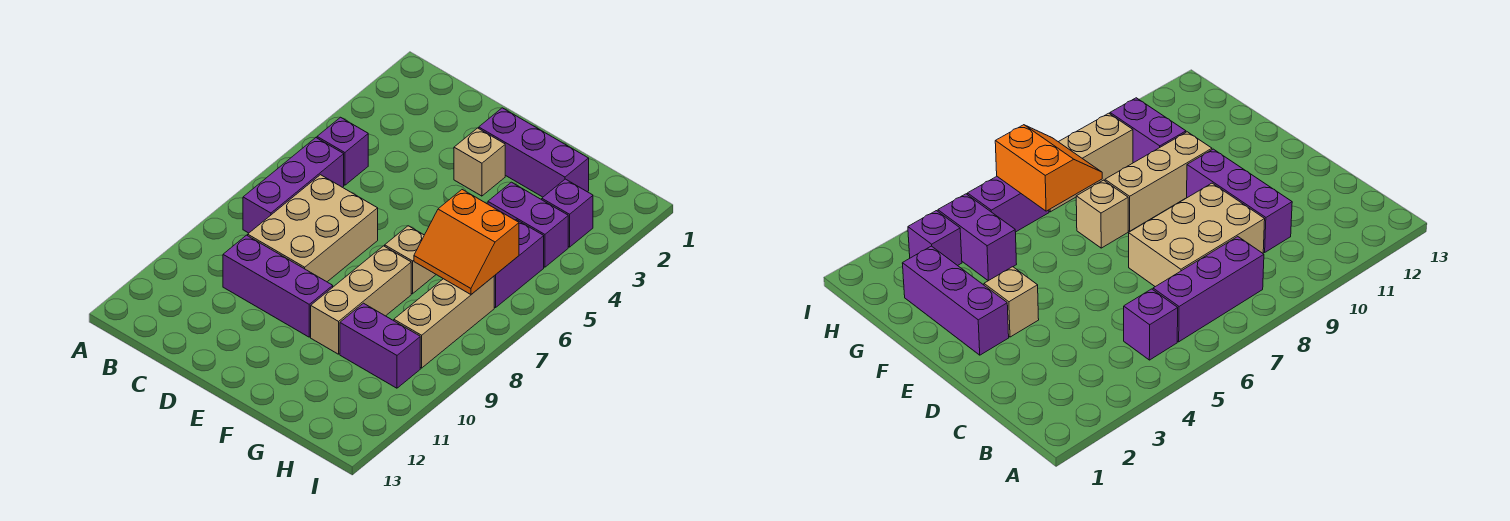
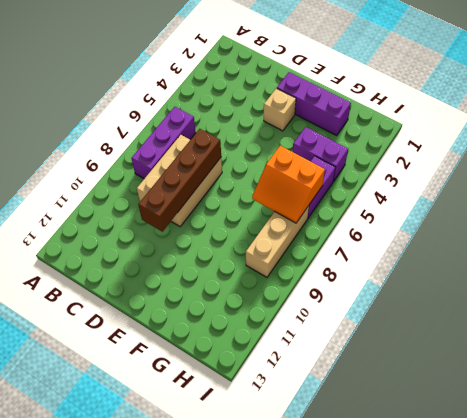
brown 1x4 brick [138,129,221,232] -> none
none -> purple 1x1 brick [317,117,368,185]
none -> purple 1x3 brick [223,235,333,337]
none -> tan 1x1 brick [385,226,436,294]

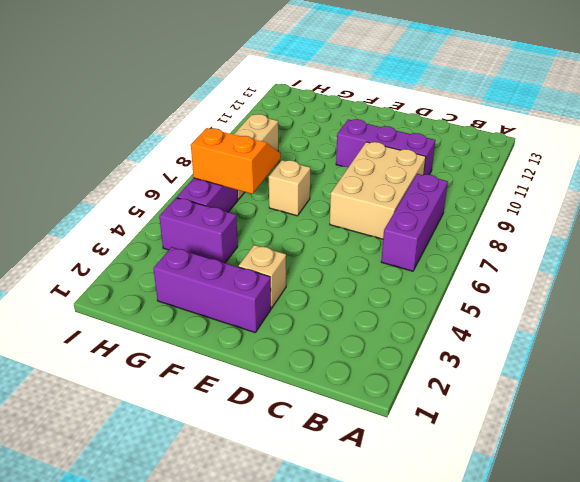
none -> purple 1x1 brick [317,117,368,185]
none -> tan 1x3 brick [311,246,411,354]
none -> purple 1x2 brick [340,303,420,388]

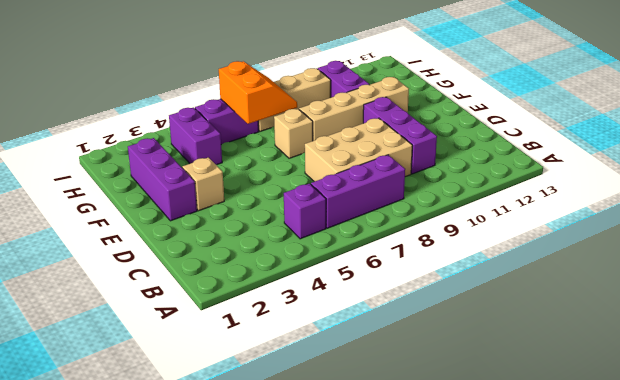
tan 1x4 brick [299,77,409,141] -> tan 1x3 brick [311,246,411,354]
none -> purple 1x1 brick [542,179,593,247]

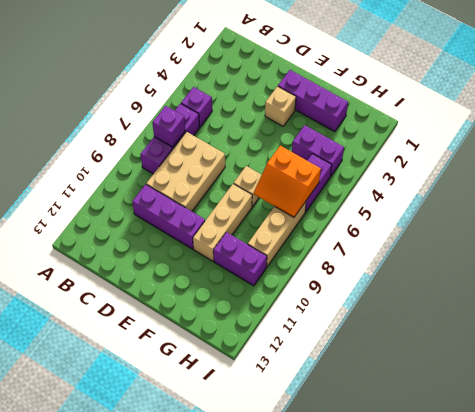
purple 1x1 brick [152,106,185,147] -> purple 1x1 brick moved to [542,179,593,247]

